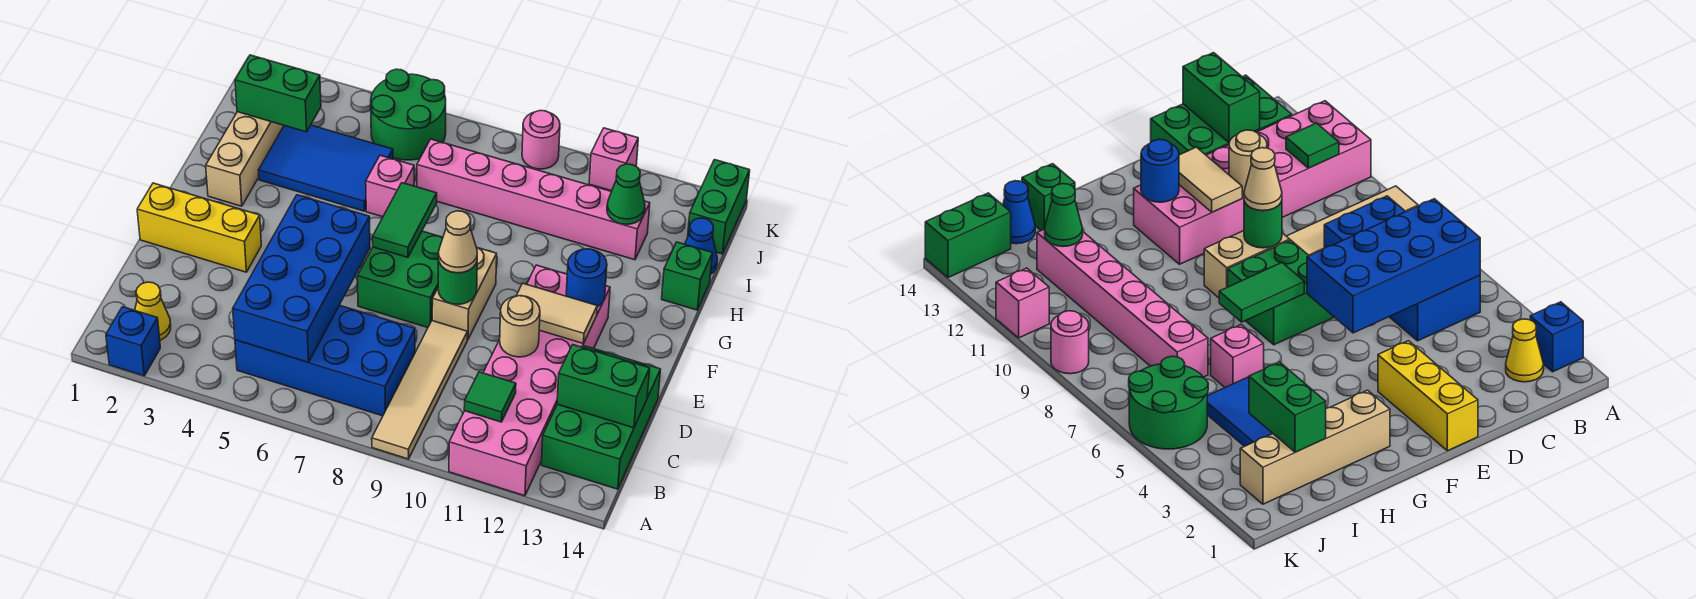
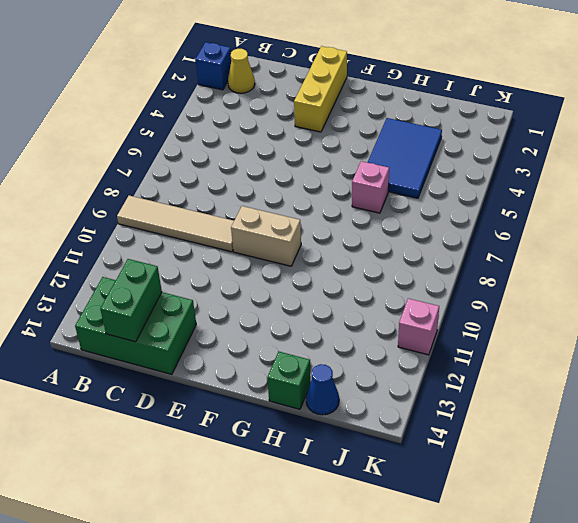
none -> pink 2x6 brick [449,265,610,496]
none -> blue 2x4 brick [235,305,415,416]
none -> green 2x2 brick [357,231,443,328]
none -> tan 1x4 brick [206,112,284,206]

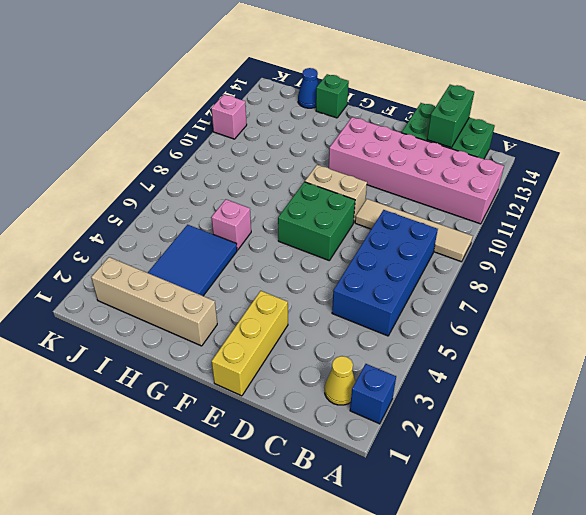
none -> pink 1x6 brick [417,139,650,260]
none -> green 2x2 round brick [371,69,446,160]
none -> green 1x2 brick [688,160,750,254]
none -> pink 1x1 round brick [522,111,560,169]

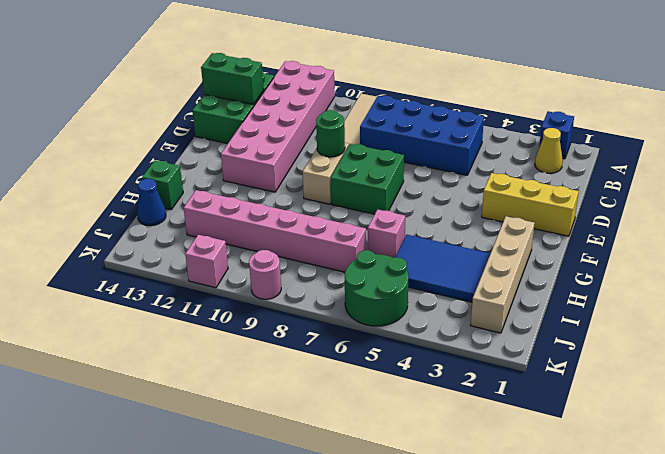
none -> green 1x2 brick [688,160,750,254]
none -> blue 2x4 brick [233,195,370,362]
none -> green 1x1 tile [464,372,516,422]
none -> tan 1x1 round brick [500,296,540,357]

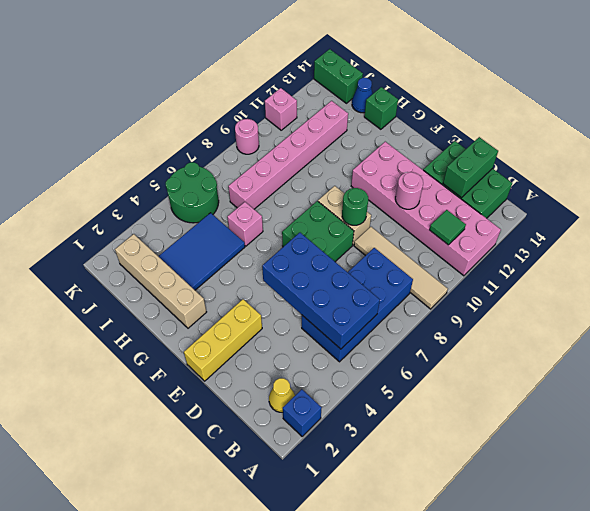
pink 1x1 round brick [395,172,423,209] -> tan 1x1 round brick [500,296,540,357]
none -> tan 1x2 tile [516,283,597,344]
none -> green 1x2 tile [372,183,437,257]
none -> blue 1x1 round brick [566,249,607,307]
none -> green 1x2 brick [235,55,321,132]

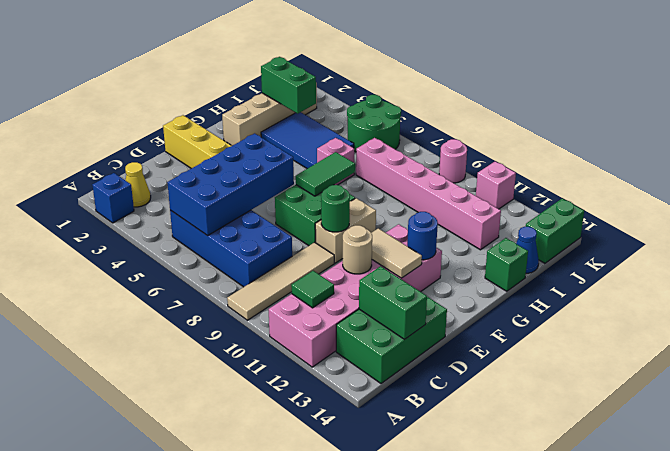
none -> green 1x1 cone [607,164,645,224]
none -> tan 1x1 cone [438,211,477,273]

